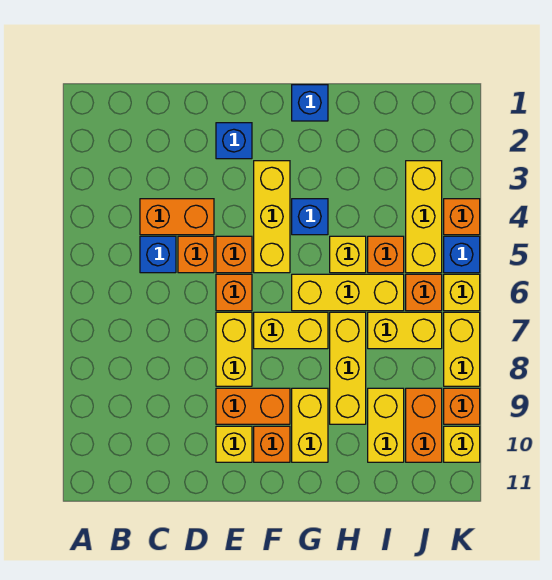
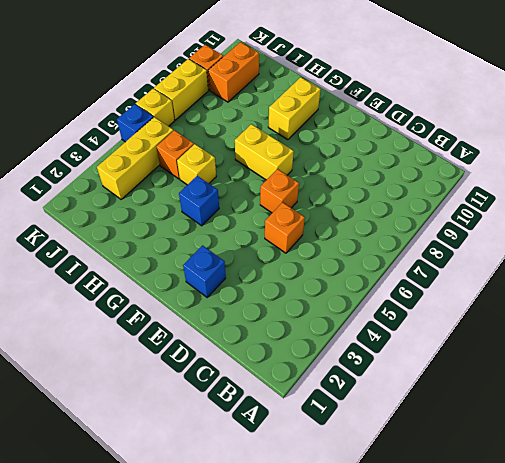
none -> orange 1x2 brick [140,199,214,235]
none -> blue 1x1 brick [140,236,176,273]
none -> orange 1x1 brick [216,236,252,273]
none -> yellow 1x2 brick [216,312,252,386]

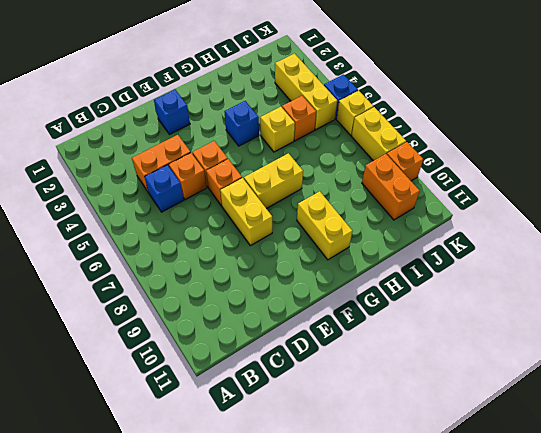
none -> orange 1x2 brick [216,388,290,424]
none -> yellow 1x1 brick [216,426,252,462]
none -> yellow 1x3 brick [254,161,290,273]
none -> orange 1x1 brick [254,426,290,462]

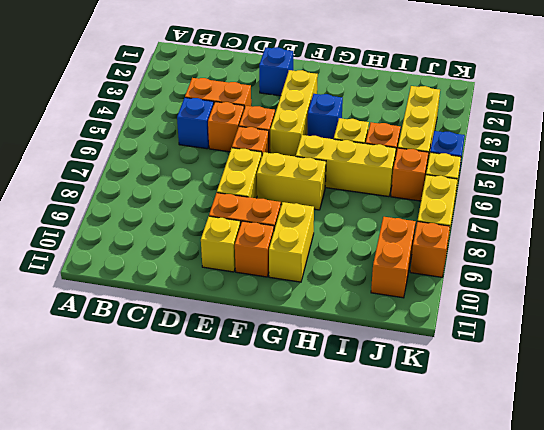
none -> blue 1x1 brick [292,85,328,121]
none -> yellow 1x3 brick [330,312,366,424]
none -> yellow 1x2 brick [368,312,442,349]
none -> yellow 1x2 brick [368,388,404,462]

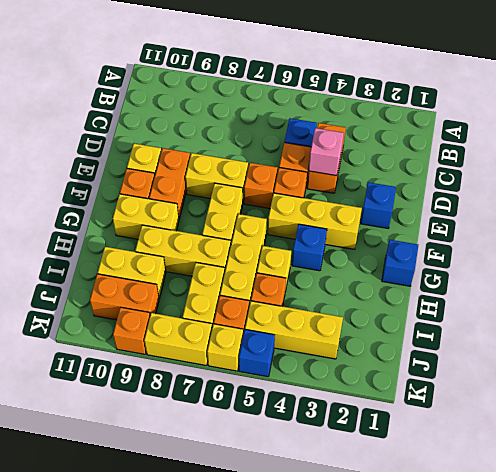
pink 1x1 brick [309,128,344,176] -> none
none -> orange 1x1 brick [444,199,480,235]
none -> yellow 1x1 brick [444,426,480,462]

